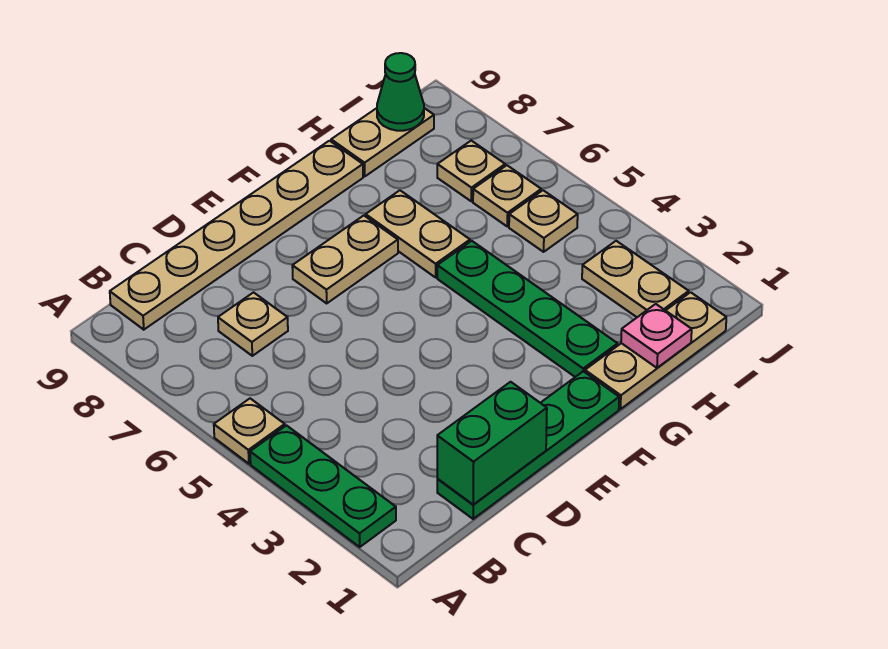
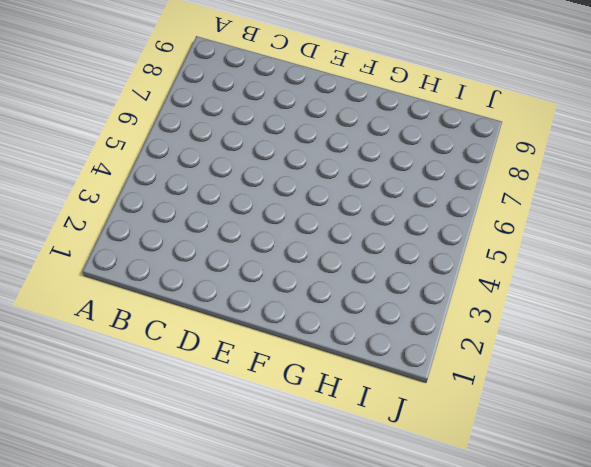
none -> green 1x3 plate [250,425,396,547]
none -> tan 1x1 plate [214,399,285,464]
none -> tan 1x6 plate [110,141,363,330]

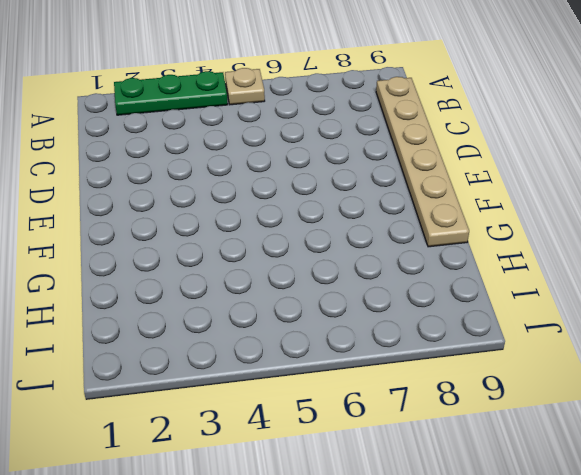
none -> green 1x4 plate [437,371,619,519]
none -> tan 1x1 plate [218,292,288,356]
none -> tan 1x2 plate [292,216,398,303]

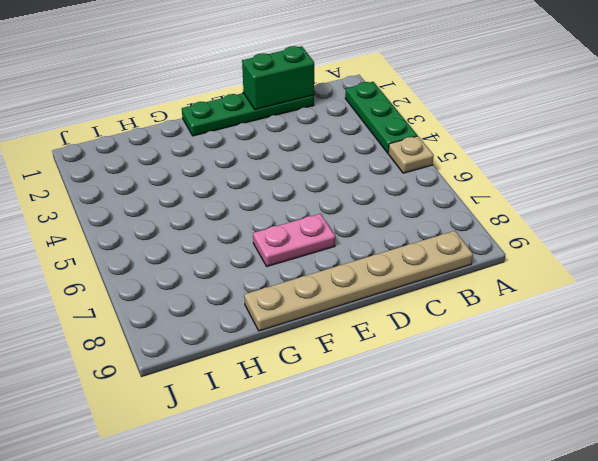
pink 1x2 plate [253,214,335,266] -> tan 1x2 plate [292,216,398,303]
none -> tan 1x1 plate [218,292,288,356]
none -> tan 1x3 plate [585,292,726,409]
none -> green 1x4 plate [437,241,618,377]

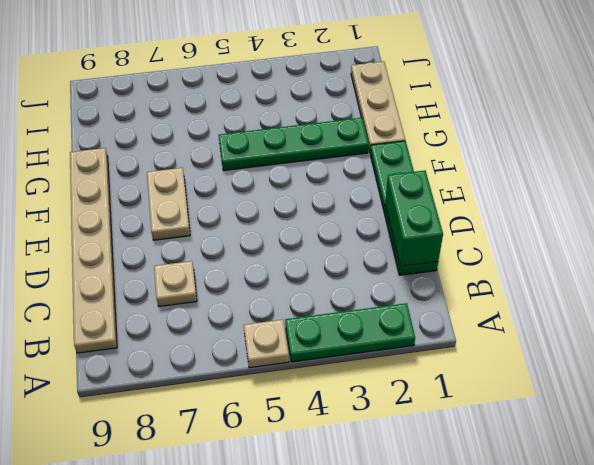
none -> tan 1x2 plate [366,190,470,277]
none -> tan 1x2 plate [331,108,434,176]
none -> tan 1x2 plate [582,241,689,317]

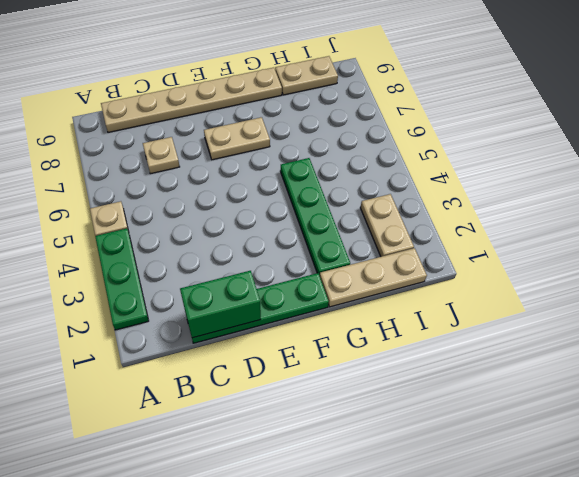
none -> tan 1x2 plate [366,190,470,277]
none -> tan 1x1 plate [509,190,578,252]
none -> tan 1x1 plate [473,165,541,226]

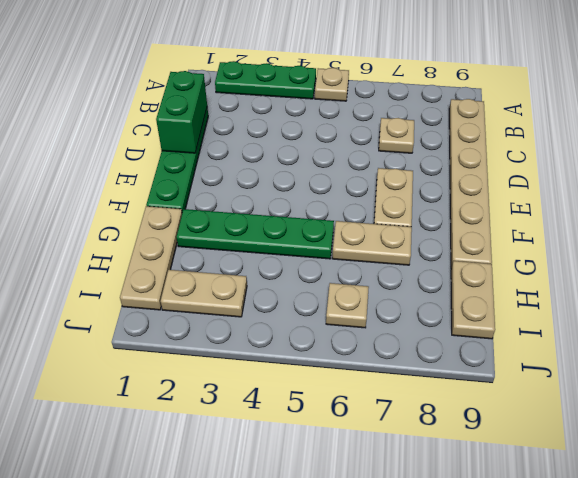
none -> tan 1x1 plate [509,190,578,252]
none -> tan 1x1 plate [437,141,505,201]
none -> pink 1x1 plate [621,304,692,368]

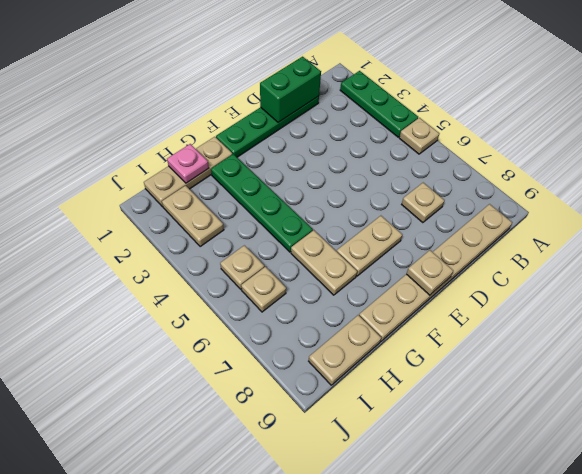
tan 1x1 plate [407,250,453,295] -> tan 1x1 plate moved to [437,141,505,201]
none -> green 1x1 cone [377,53,424,131]

